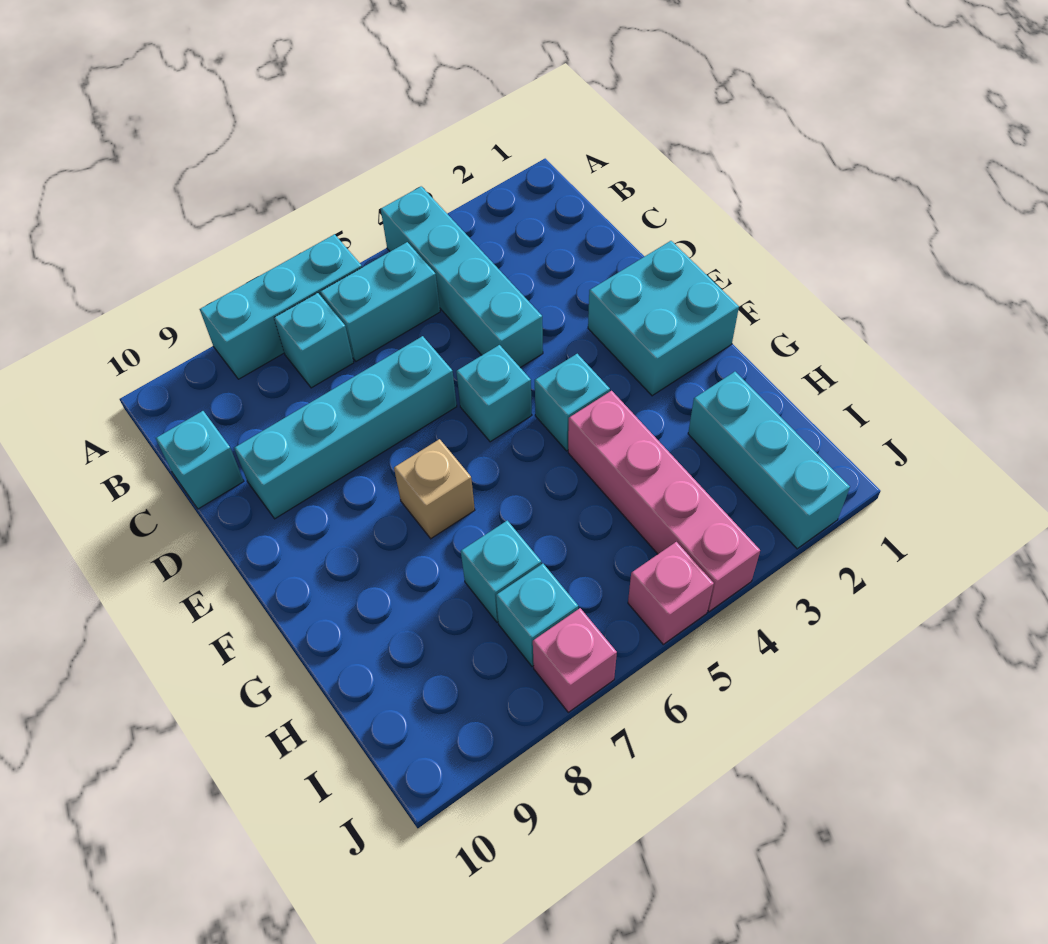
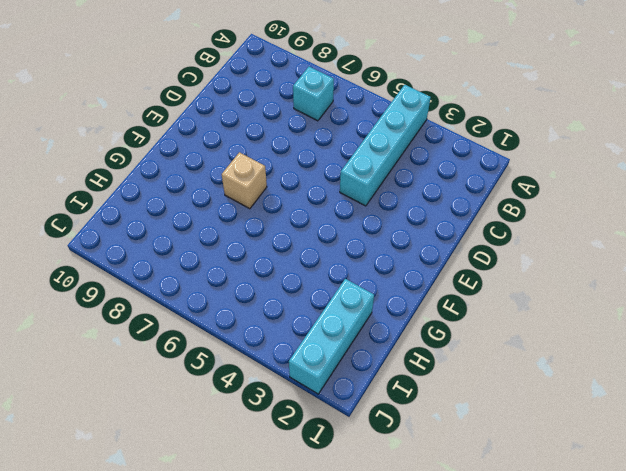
none -> cyan 1x3 brick [200,234,362,379]
none -> cyan 1x2 brick [320,242,440,361]
none -> cyan 1x1 brick [156,411,244,509]

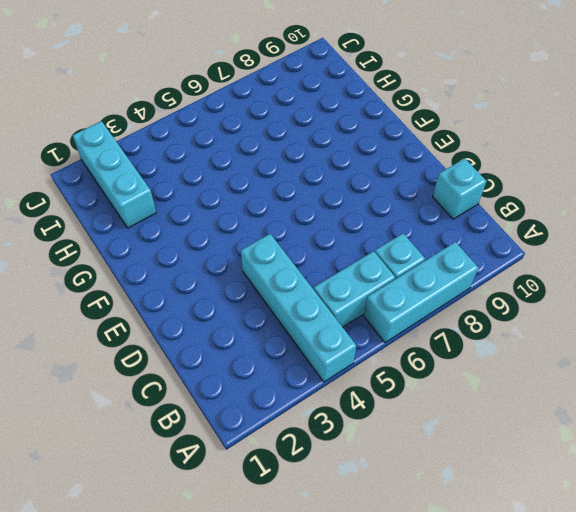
none -> cyan 1x4 brick [234,336,457,519]
none -> cyan 2x2 brick [588,241,739,396]
none -> cyan 1x1 brick [456,345,532,442]

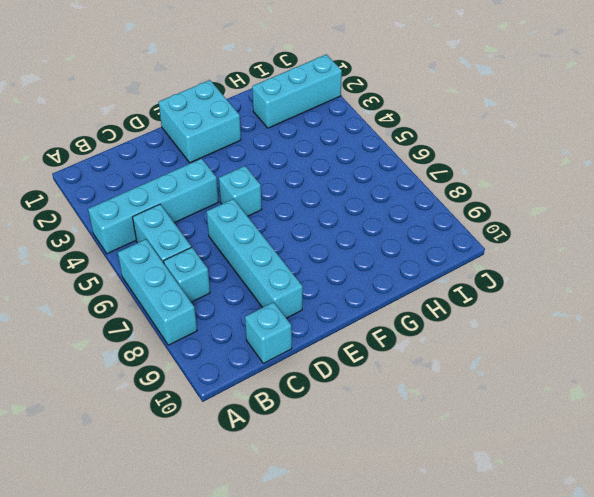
none -> cyan 1x1 brick [535,354,610,451]
none -> tan 1x1 brick [394,439,475,539]
none -> pink 1x4 brick [568,391,760,612]

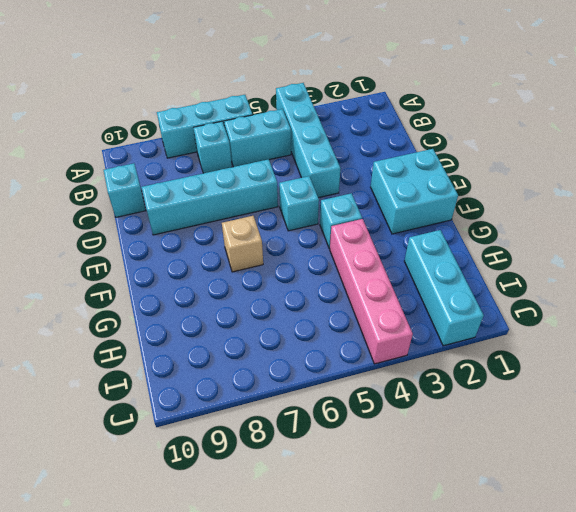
none -> cyan 1x1 brick [461,521,541,622]
none -> cyan 1x1 brick [496,564,578,666]
none -> pink 1x1 brick [628,542,714,644]

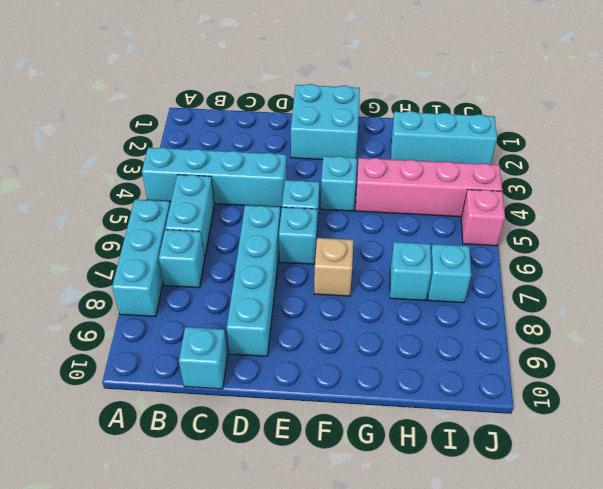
cyan 1x1 brick [279,207,317,264] -> none
none -> pink 1x1 brick [533,608,617,712]

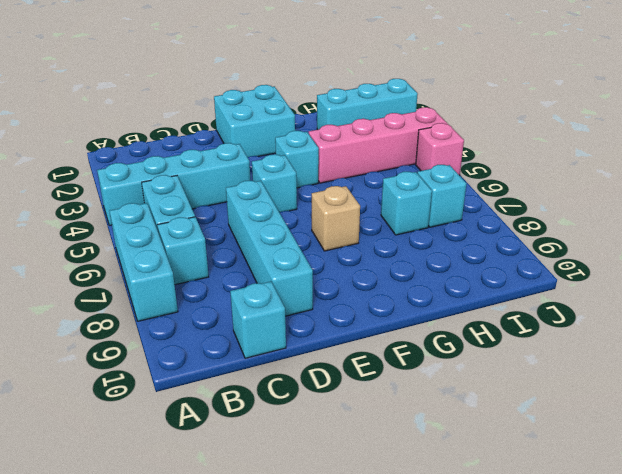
none -> pink 1x1 brick [533,608,617,712]

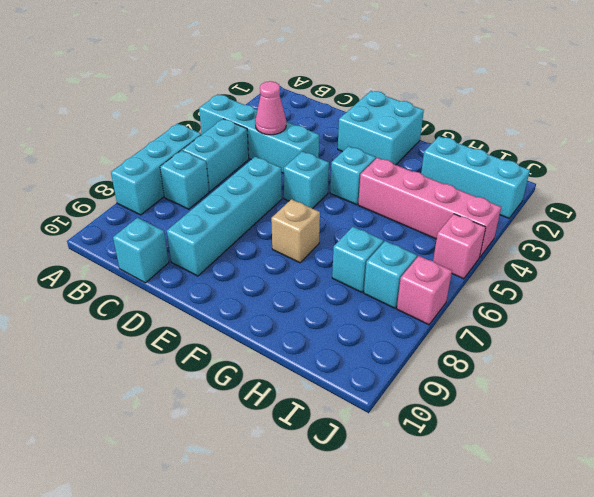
pink 1x1 cone [255,81,286,135] -> none

